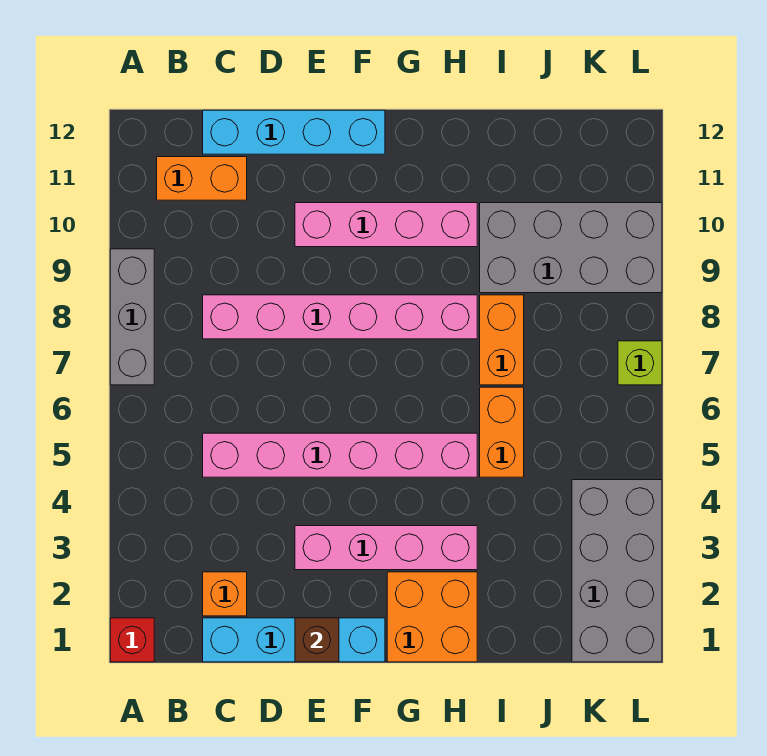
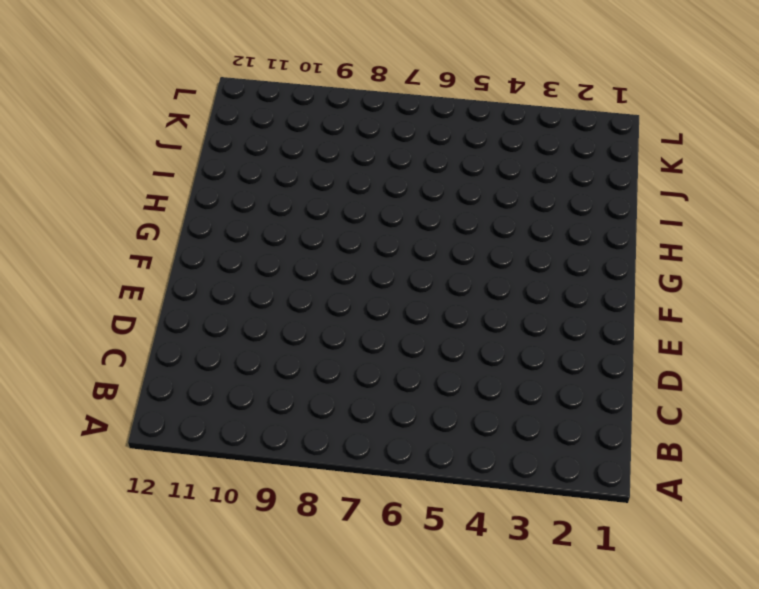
none -> red 1x1 brick [110,618,154,662]
none -> grey 1x3 brick [110,249,154,385]
none -> orange 1x2 brick [157,157,247,200]

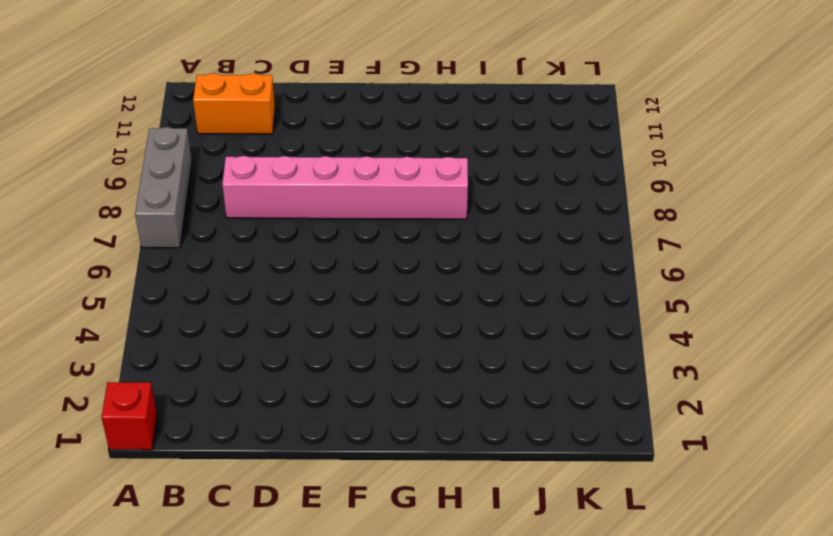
none -> cyan 1x4 brick [203,618,385,662]
none -> orange 1x1 brick [203,572,247,616]
none -> pink 1x6 brick [203,433,477,477]

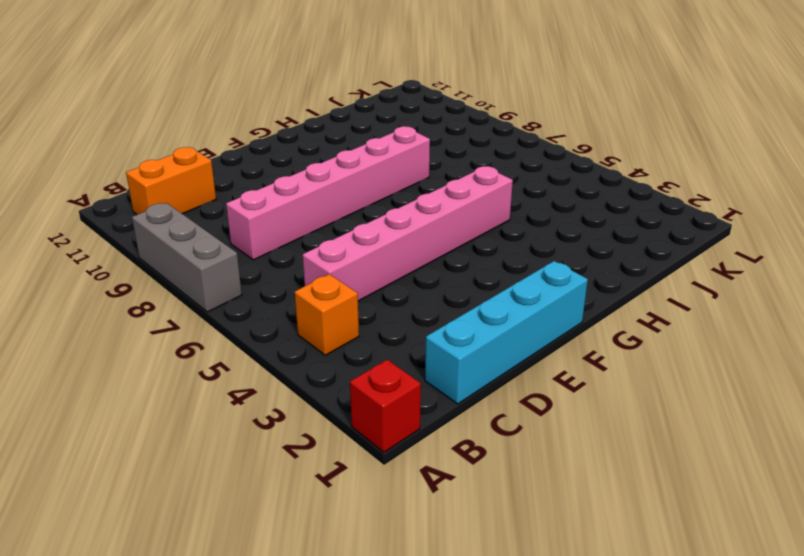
orange 1x1 brick [295,274,359,355] -> orange 1x1 brick moved to [203,572,247,616]
none -> cyan 1x4 brick [203,110,385,154]
none -> pink 1x4 brick [295,526,477,570]
none -> pink 1x4 brick [295,203,477,247]

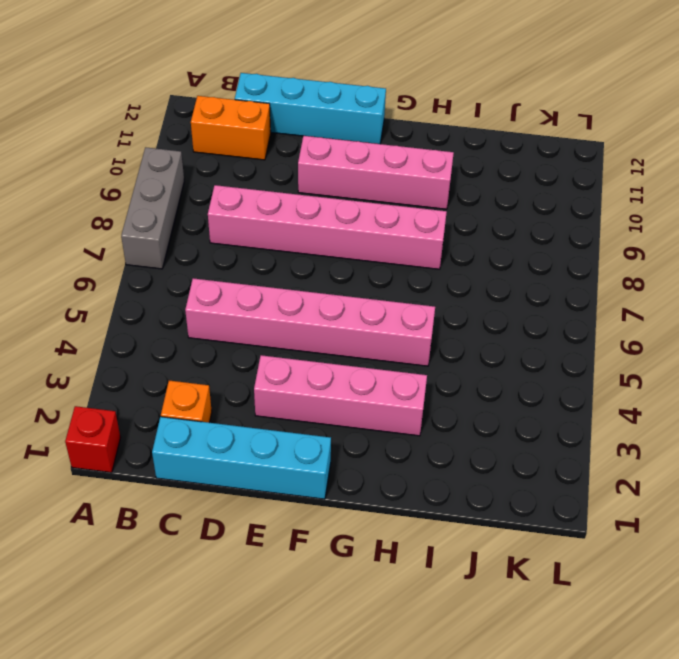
none -> orange 2x2 brick [387,572,477,662]
none -> orange 1x2 brick [480,387,524,477]
none -> orange 1x2 brick [480,295,524,385]

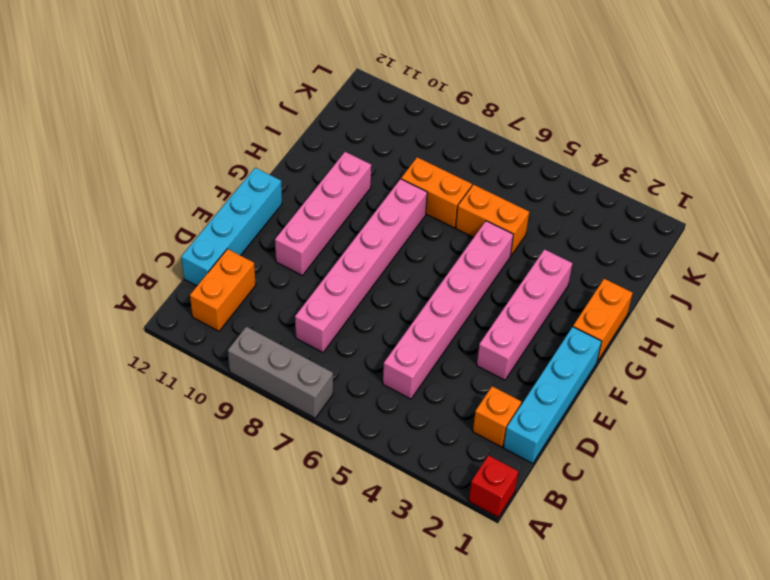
orange 1x2 brick [573,279,633,362] -> orange 2x2 brick [387,572,477,662]
none -> grey 2x4 brick [480,203,662,293]
none -> grey 2x4 brick [572,480,662,662]
none -> lime 1x1 brick [618,341,662,385]

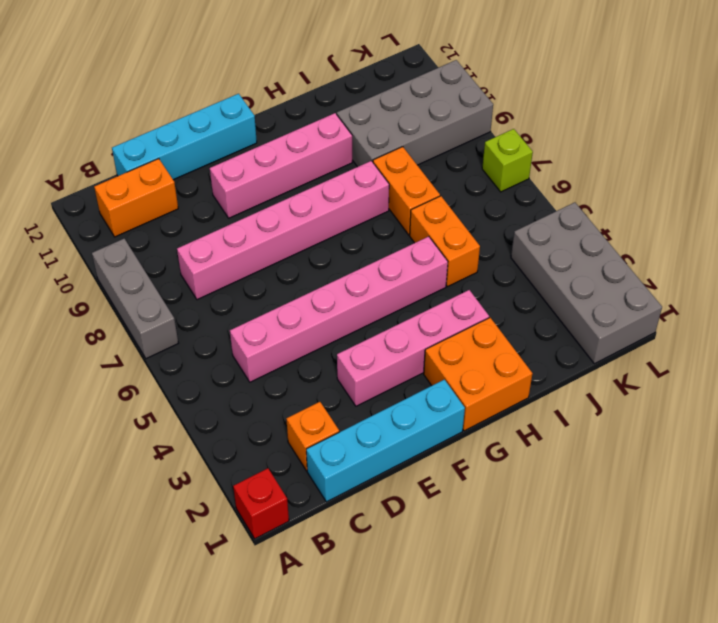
none -> brown 1x1 brick [295,618,339,662]

